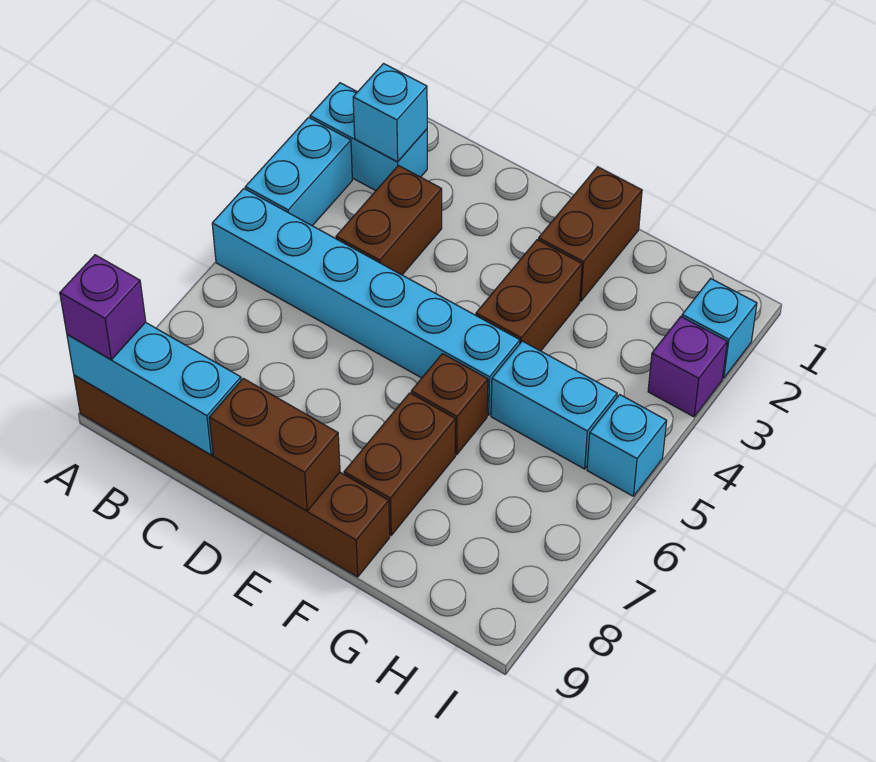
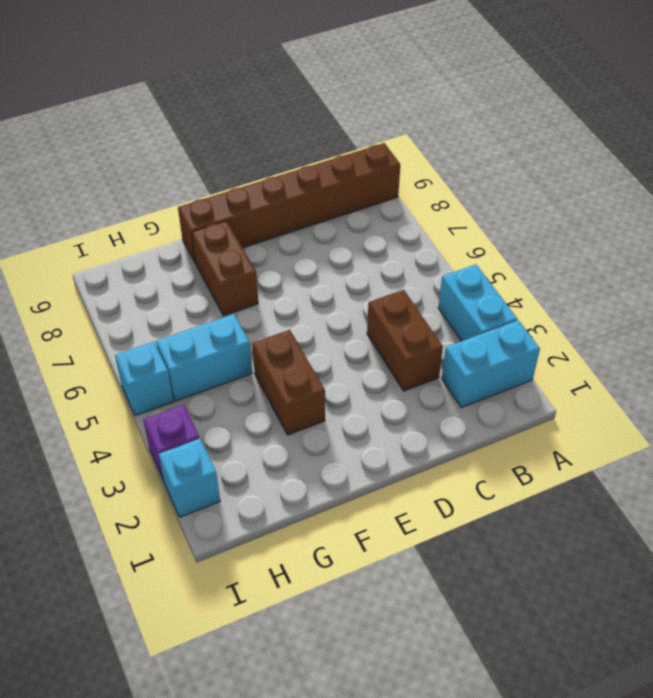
none -> cyan 1x6 brick [212,189,520,415]
none -> brown 1x2 brick [538,167,642,301]
none -> brown 1x1 brick [411,354,488,455]

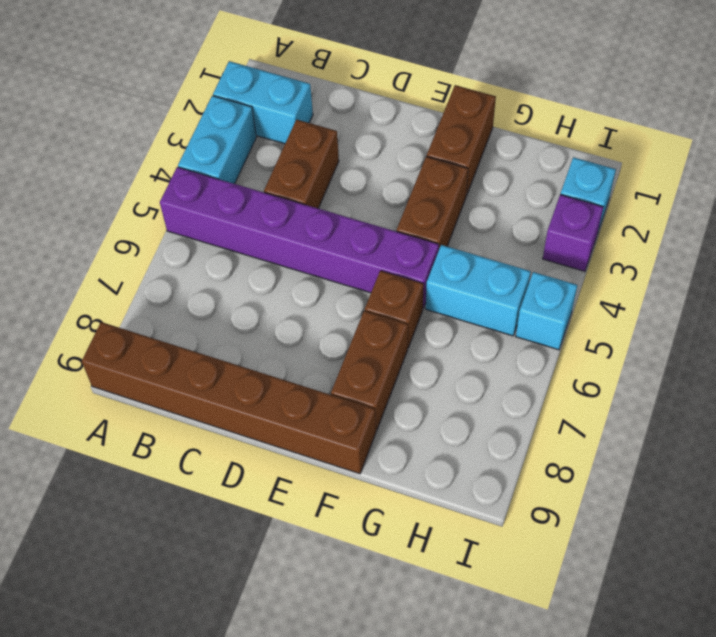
purple 1x6 brick [160,167,439,308] -> cyan 1x6 brick [212,189,520,415]
none -> cyan 1x3 brick [67,322,241,455]
none -> cyan 1x1 brick [353,64,427,162]
none -> brown 1x2 brick [209,378,340,511]

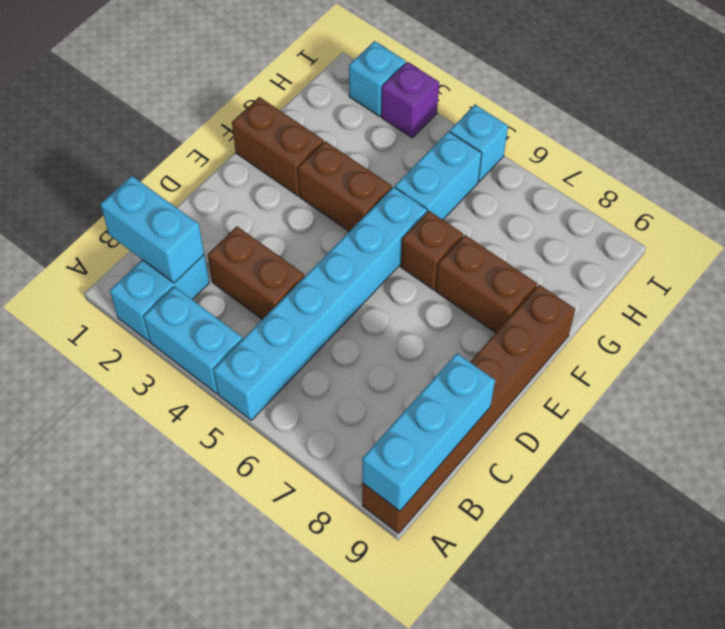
cyan 1x2 brick [100,176,204,283] -> cyan 1x1 brick [353,64,427,162]
none -> brown 1x2 brick [209,378,340,511]
none -> purple 1x1 brick [60,255,146,360]

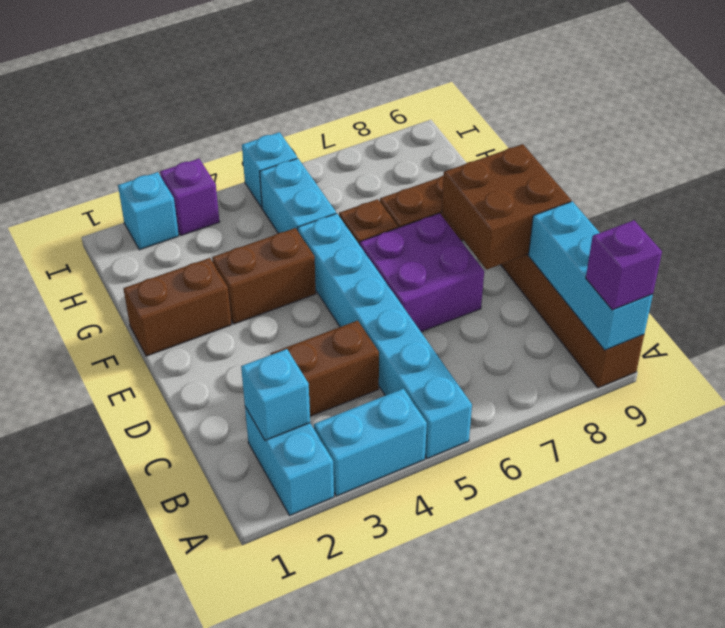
purple 2x2 brick [360,213,484,332] -> none
brown 2x2 brick [442,144,571,270] -> brown 1x2 brick [209,378,340,511]

